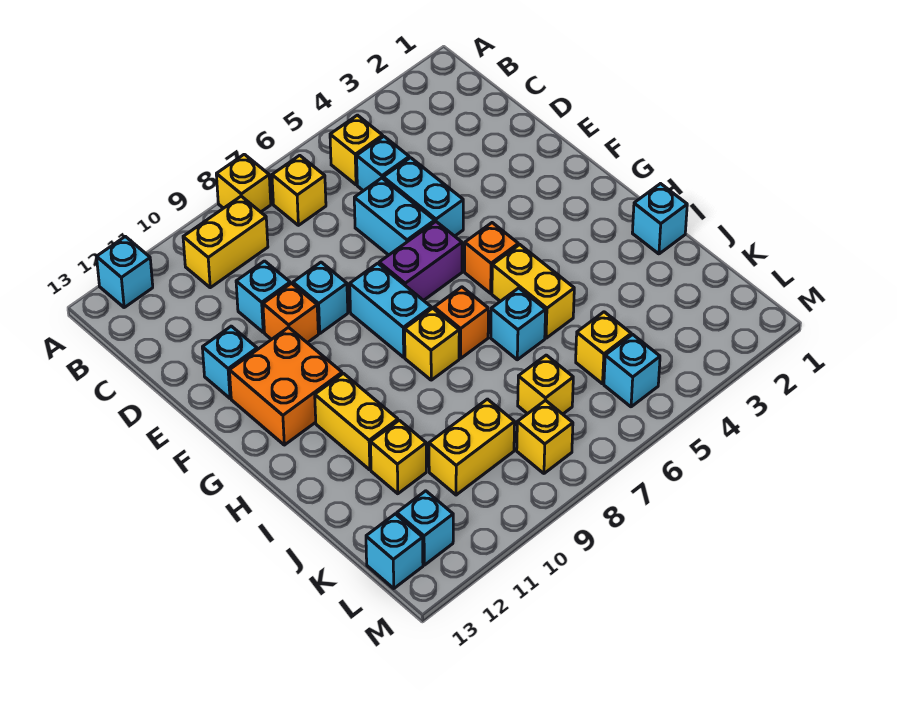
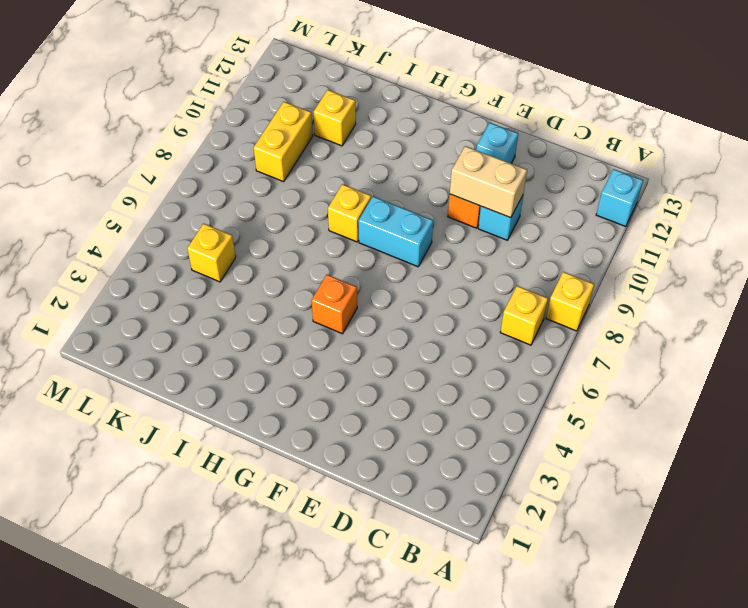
tan 1x2 brick [450,146,527,218] -> none
none -> yellow 1x1 brick [330,115,383,185]
none -> yellow 1x2 brick [183,196,268,288]
none -> cyan 1x1 brick [357,136,409,191]
none -> cyan 1x2 brick [383,158,463,236]

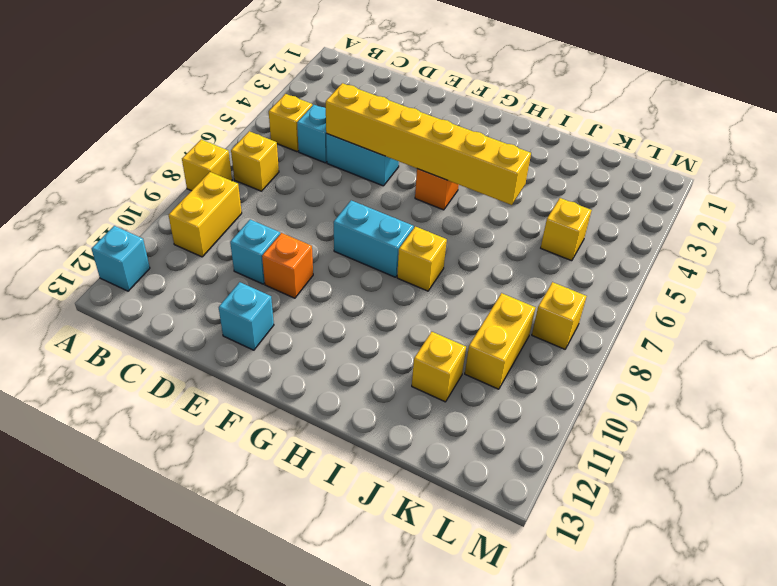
yellow 1x6 brick [326,83,531,205] -> none
none -> cyan 1x2 brick [354,178,435,255]
none -> cyan 1x1 brick [293,262,348,333]
none -> purple 1x2 brick [379,222,462,301]
none -> orange 2x2 brick [229,327,342,445]

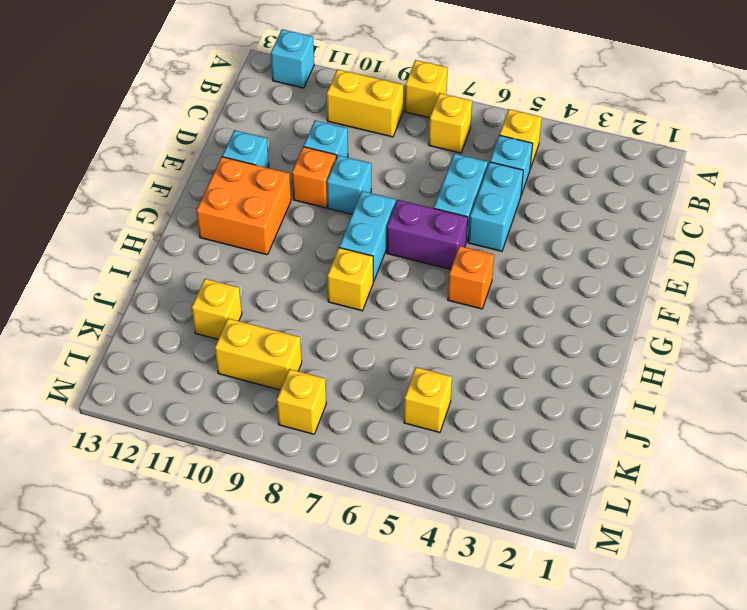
none -> yellow 1x2 brick [492,245,574,338]
none -> orange 1x1 brick [434,287,488,359]
none -> yellow 1x2 brick [315,373,398,470]
none -> cyan 1x1 brick [632,184,687,254]

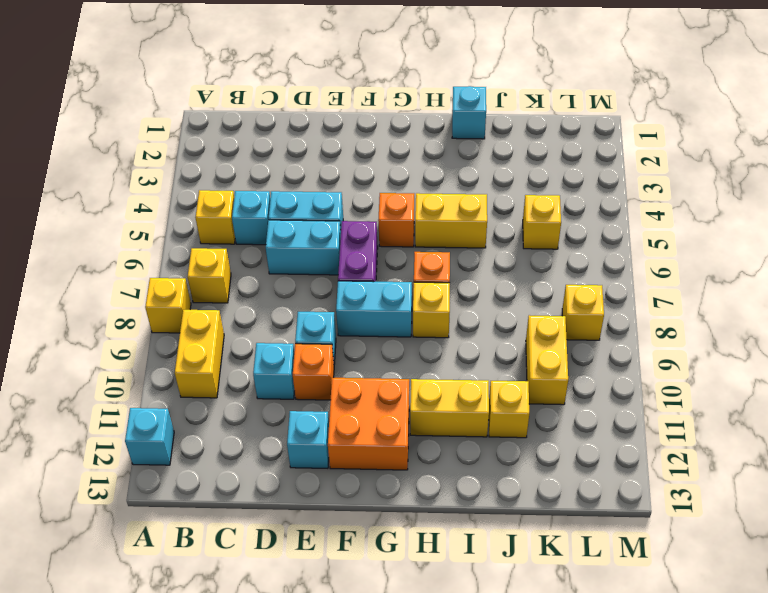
none -> cyan 1x1 brick [491,288,546,360]
none -> yellow 1x1 brick [518,355,573,414]
none -> cyan 1x1 brick [604,335,660,407]
none -> cyan 1x1 brick [397,491,453,565]

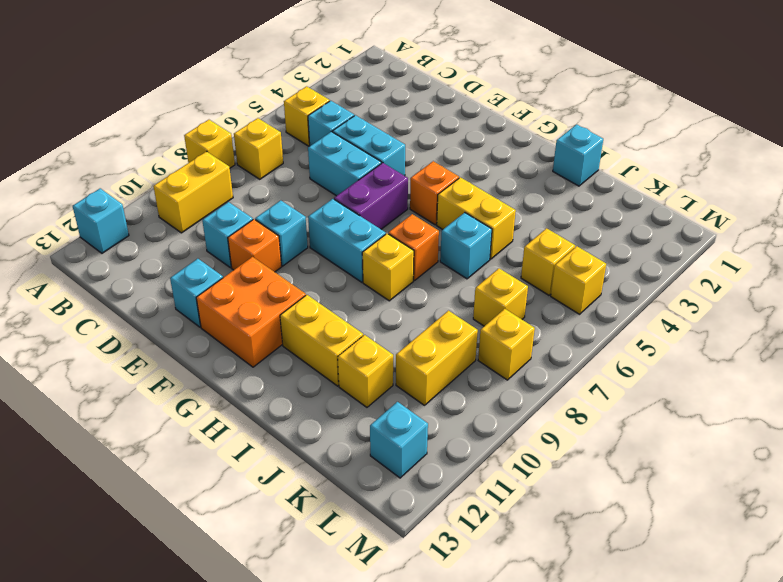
yellow 1x1 brick [551,246,606,314] -> cyan 1x1 brick [604,335,660,407]
none -> cyan 1x1 brick [366,514,423,588]

